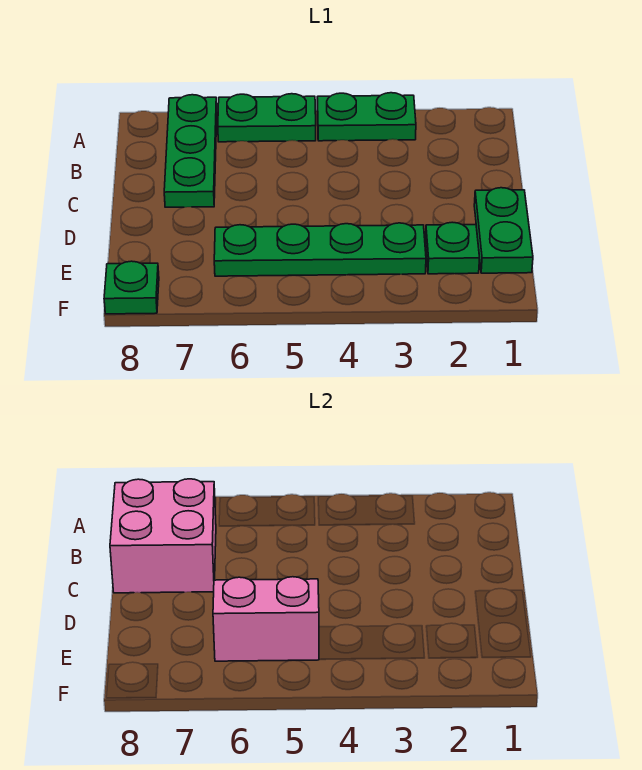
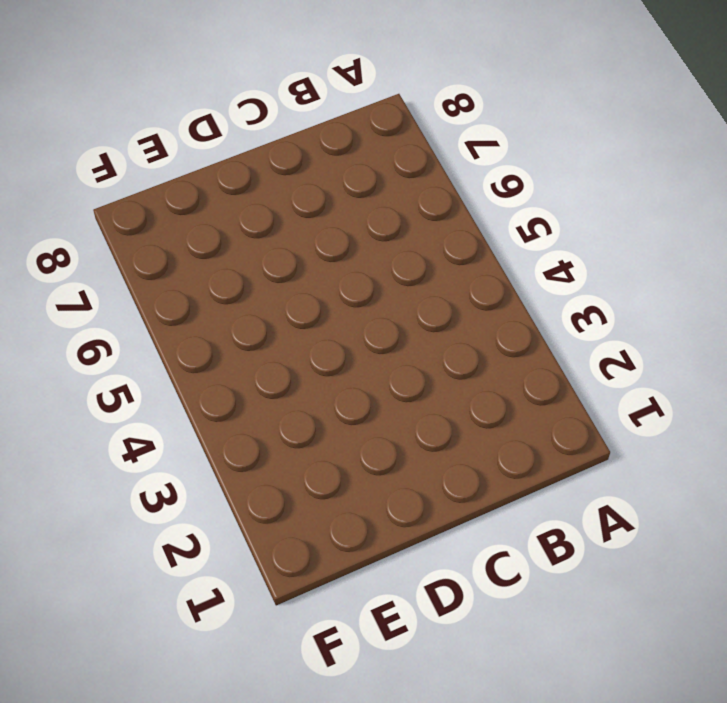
none -> green 1x2 plate [317,93,416,141]
none -> green 1x2 plate [218,94,316,142]

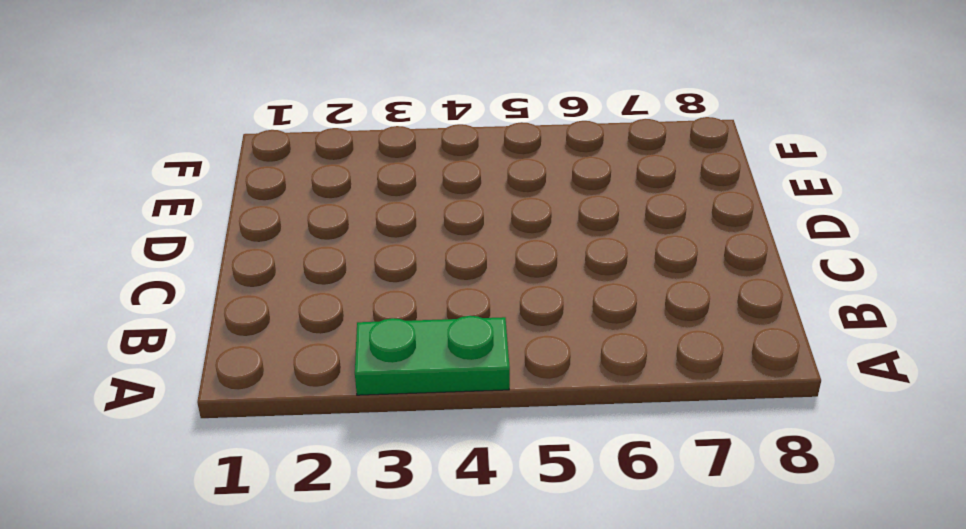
none -> green 1x2 plate [218,94,316,142]
none -> green 1x3 plate [164,95,217,207]

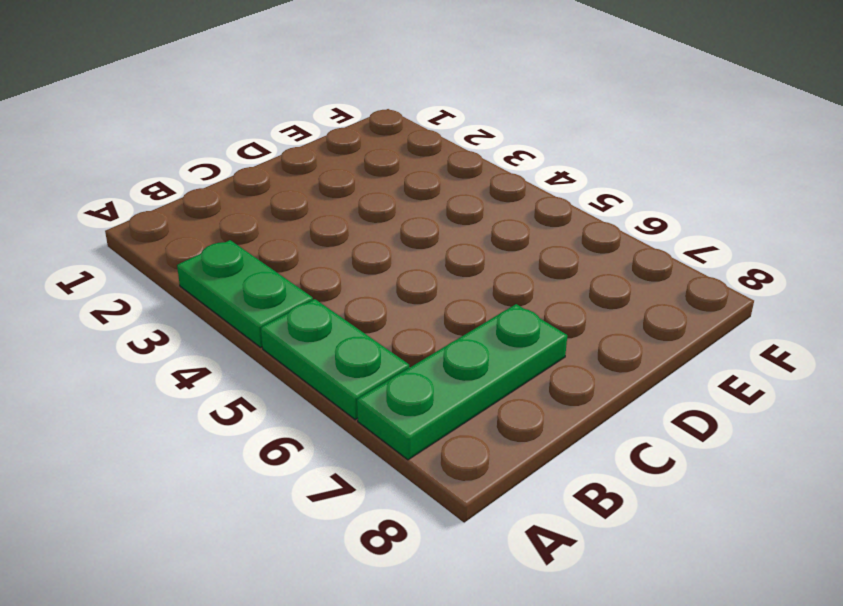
none -> green 1x2 plate [474,188,533,273]
none -> green 1x1 plate [425,222,480,274]

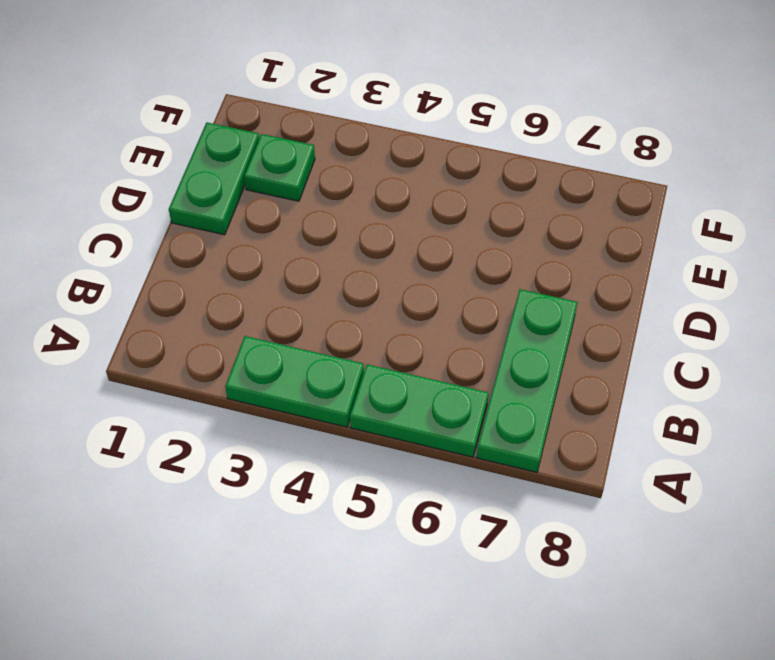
none -> green 1x4 plate [214,223,426,276]
none -> green 1x1 plate [104,261,159,314]

